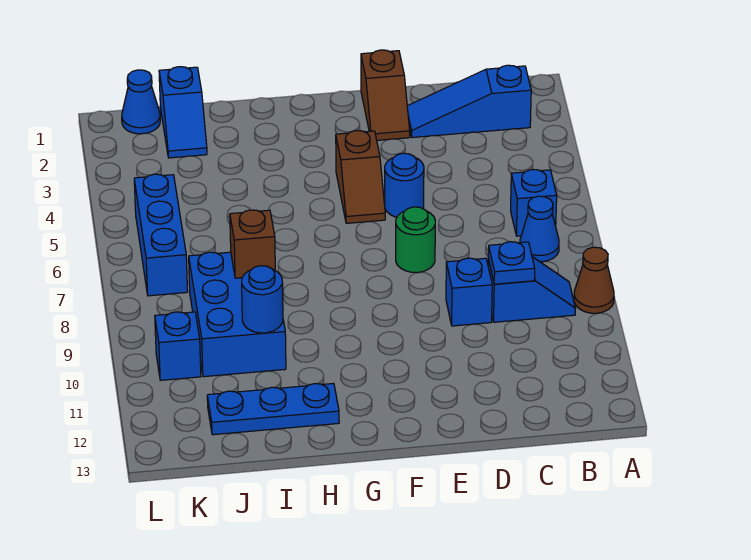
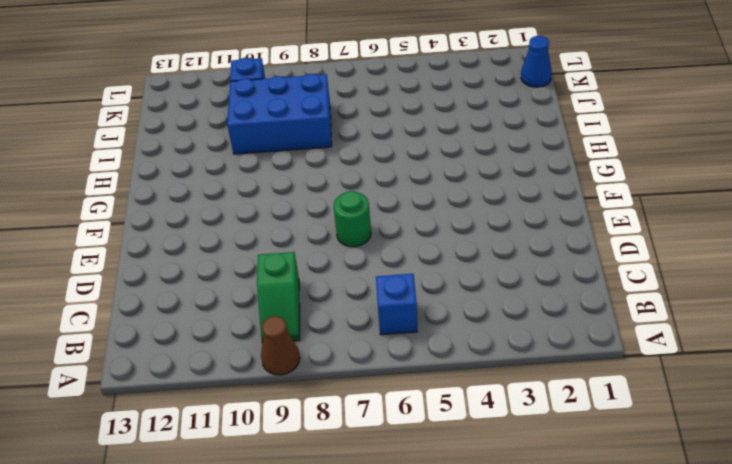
green 1x2 slope [257,252,300,343] -> blue 1x2 slope [488,257,576,322]
none -> blue 1x3 slope [407,65,531,138]
none -> blue 1x1 cone [520,196,559,262]
none -> blue 1x1 brick [446,258,492,326]

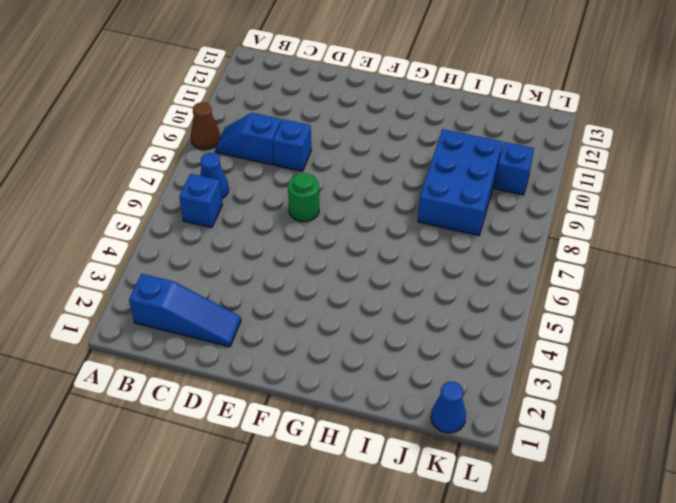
none -> brown 1x2 slope [361,50,410,140]
none -> blue 1x1 round brick [385,153,424,217]
none -> brown 1x2 slope [336,130,385,223]

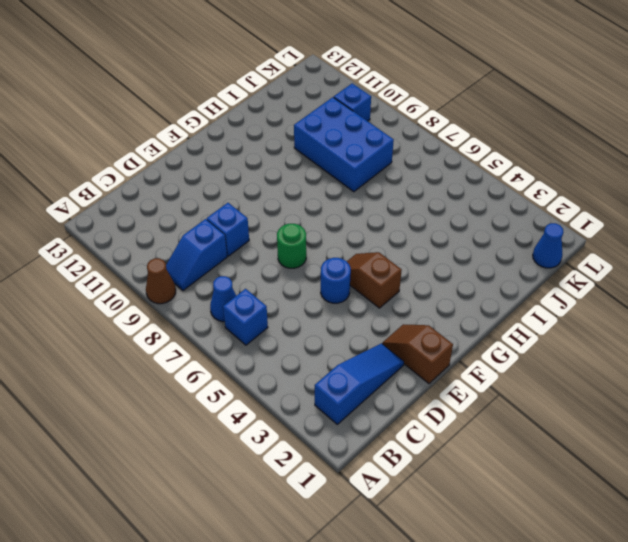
none -> blue 1x3 plate [207,383,339,435]
none -> blue 1x2 slope [159,67,207,158]
none -> blue 1x3 brick [134,174,188,296]

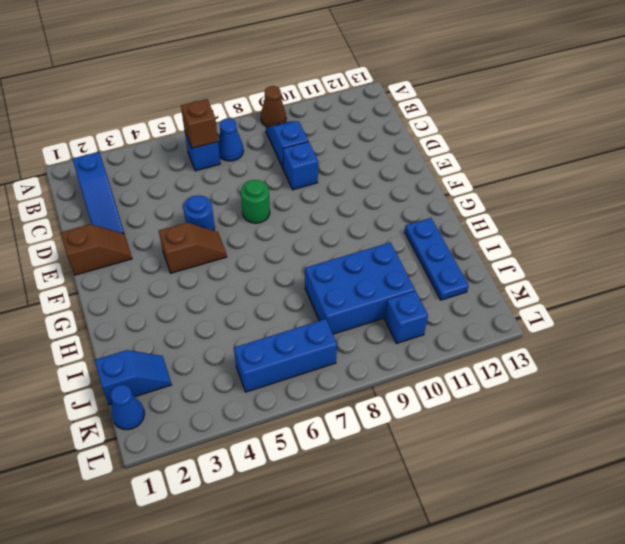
brown 1x1 brick [181,99,218,148] -> brown 1x1 brick moved to [230,210,275,278]
none -> blue 1x1 plate [488,242,535,284]
none -> blue 1x1 round brick [242,266,283,333]

